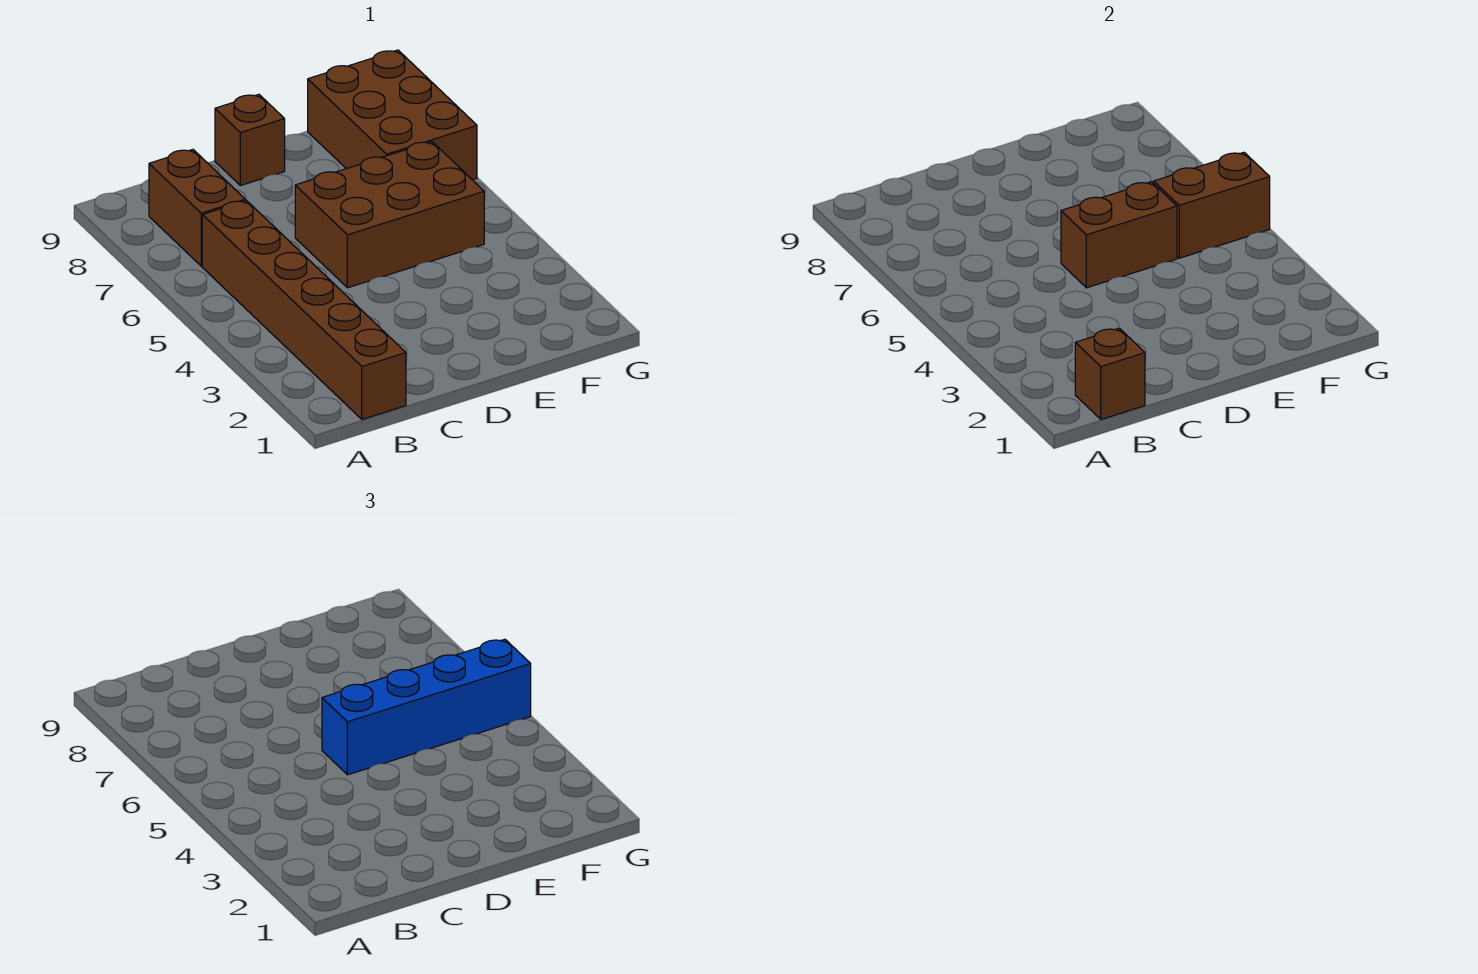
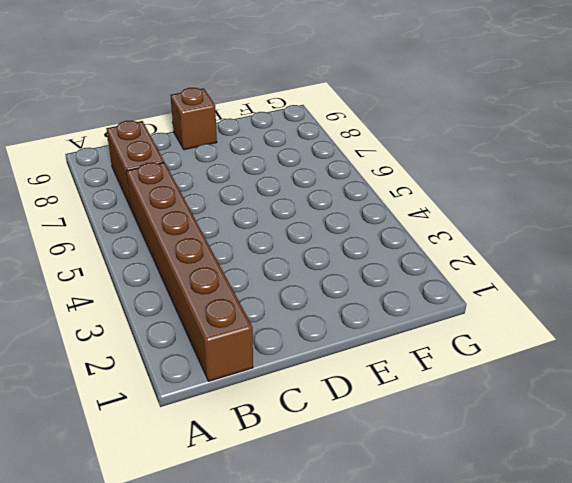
none -> brown 2x3 brick [295,142,484,288]
none -> brown 2x3 brick [308,50,477,180]

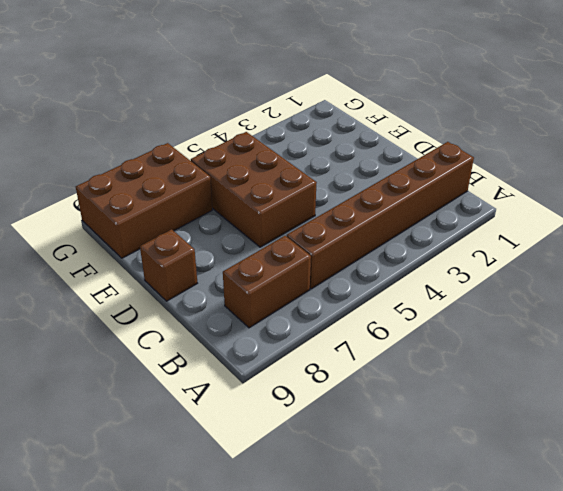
none -> brown 1x1 brick [1075,328,1145,419]
none -> brown 1x2 brick [1061,182,1177,288]

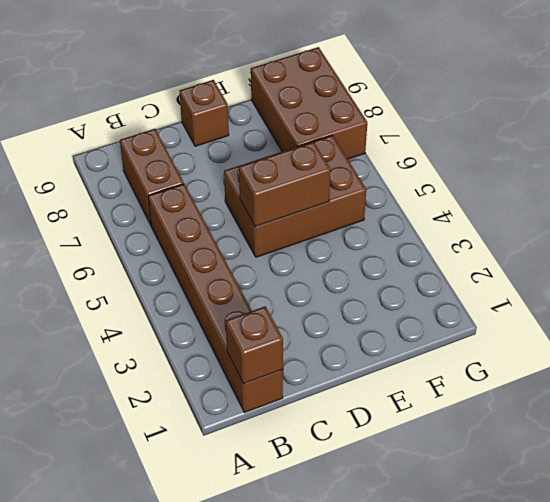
none -> brown 1x2 brick [1154,152,1270,258]
none -> blue 1x4 brick [322,639,531,775]

